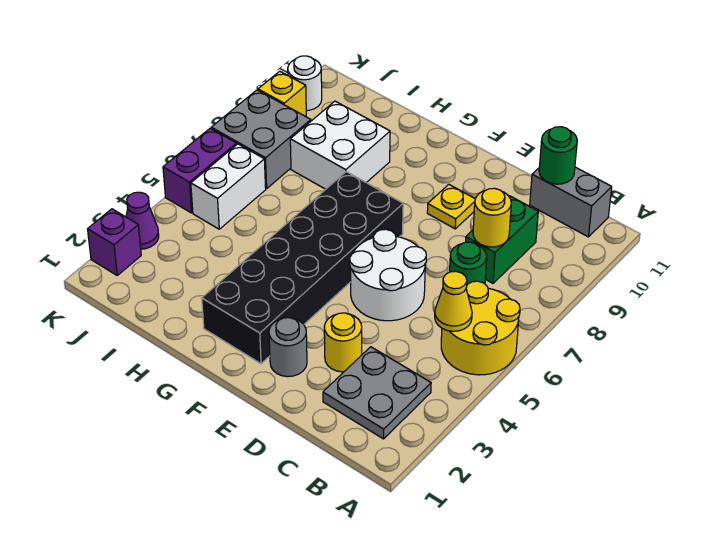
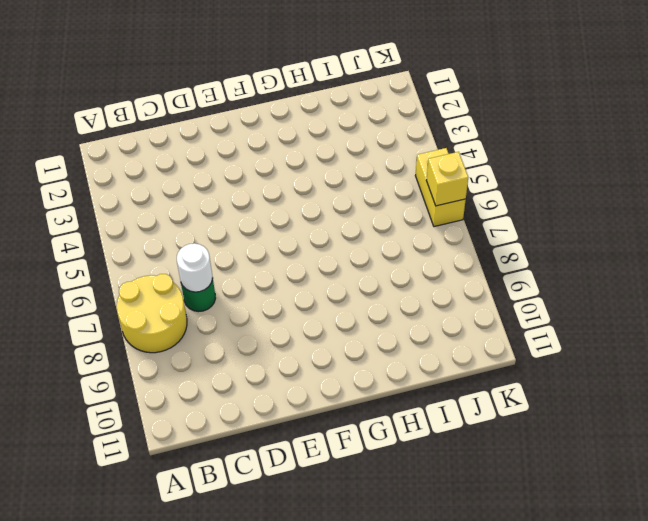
yellow 2x2 round brick [117,274,187,353] -> yellow 2x2 round brick moved to [441,281,520,375]
white 1x1 round brick [177,243,213,292] -> white 1x1 round brick moved to [288,56,322,111]
yellow 1x2 brick [415,148,466,227] -> purple 1x2 brick [163,128,237,213]
yellow 1x1 brick [426,152,468,206] -> yellow 1x1 brick moved to [258,71,306,117]
none -> grey 2x2 plate [323,347,431,439]
none -> grey 1x2 brick [530,167,612,237]
none -> green 1x2 brick [466,196,538,283]

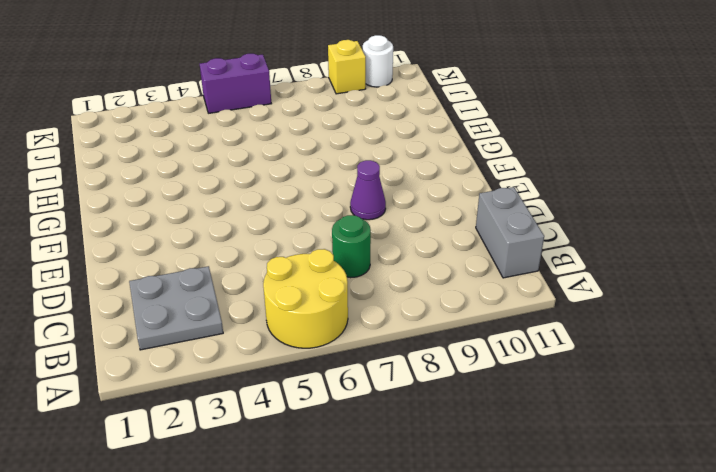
purple 1x1 cone [350,160,386,220] -> purple 1x1 cone moved to [126,192,159,249]
none -> green 1x2 brick [466,196,538,283]
none -> yellow 1x1 round brick [324,313,362,372]
none -> white 2x2 round brick [350,229,426,321]

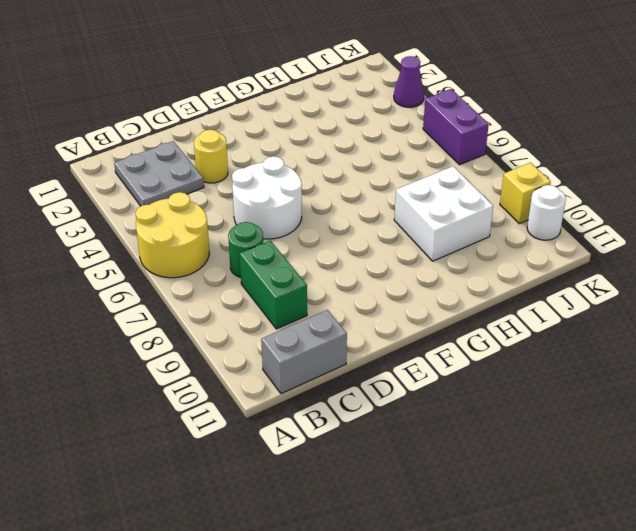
none -> grey 1x1 round brick [269,318,307,377]
none -> yellow 1x1 plate [427,185,475,229]
none -> black 2x6 brick [202,172,403,364]

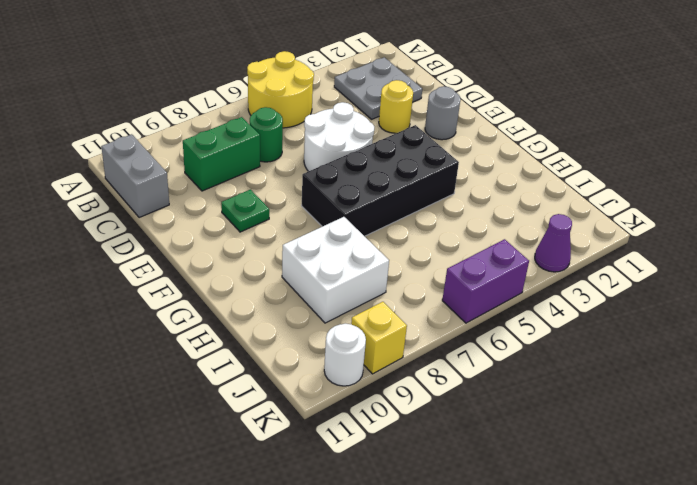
green 1x1 plate [221,190,269,232] -> yellow 1x1 plate [427,185,475,229]
black 2x4 brick [302,125,459,236] -> black 2x6 brick [202,172,403,364]
none -> white 1x2 brick [191,144,266,229]
none -> grey 2x2 brick [211,90,311,189]
none -> purple 1x1 brick [88,209,141,275]

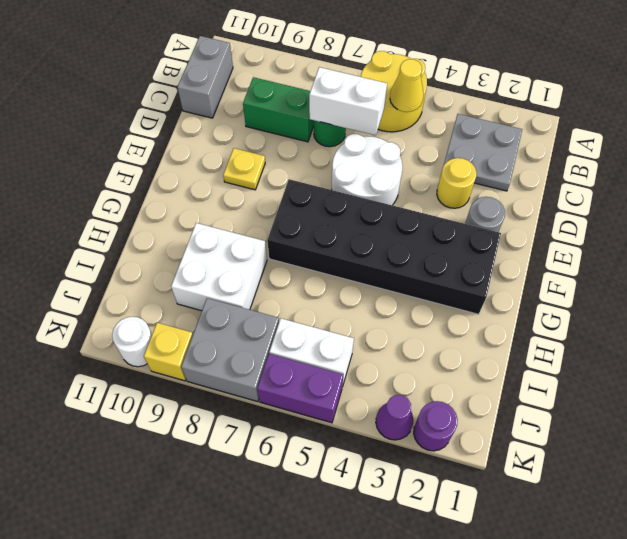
white 1x2 brick [309,67,387,135] -> none
purple 1x1 round brick [414,401,458,451] -> purple 1x1 brick [88,209,141,275]
none -> yellow 1x1 round brick [473,188,511,247]
none -> green 1x1 round brick [539,127,577,184]

